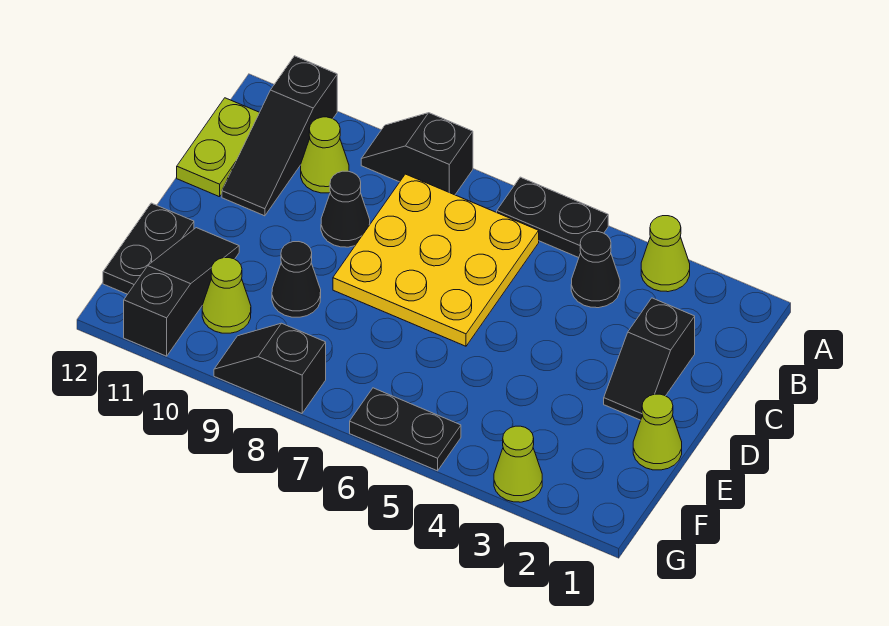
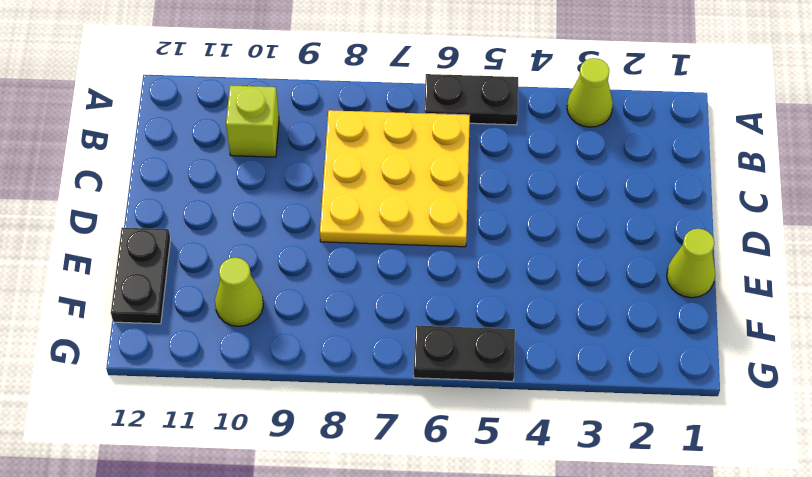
lime 1x1 brick [226,85,279,157] -> lime 1x1 cone [301,117,349,193]
none -> black 1x2 slope [361,113,473,195]
none -> black 1x3 slope [222,56,337,216]
none -> black 1x1 cone [571,232,620,308]

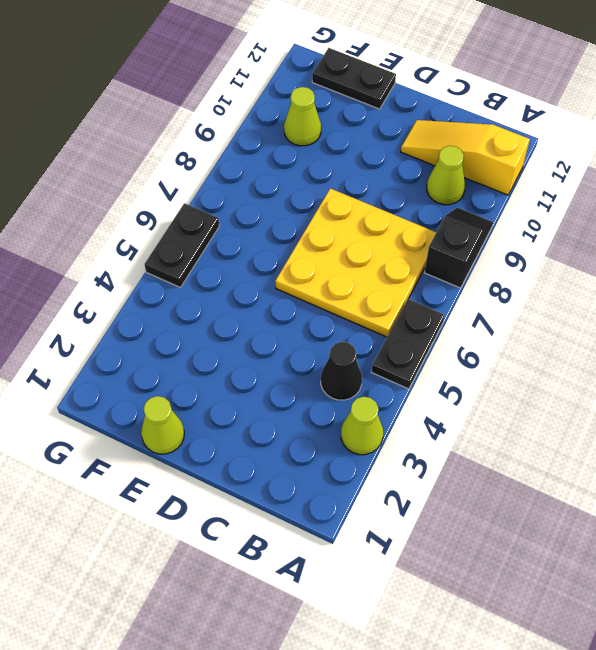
yellow 1x3 slope [401,120,530,195] -> black 1x3 slope [222,56,337,216]
none -> lime 1x2 plate [177,98,259,197]
none -> black 1x2 slope [604,298,695,420]
none -> black 1x1 cone [321,171,370,247]

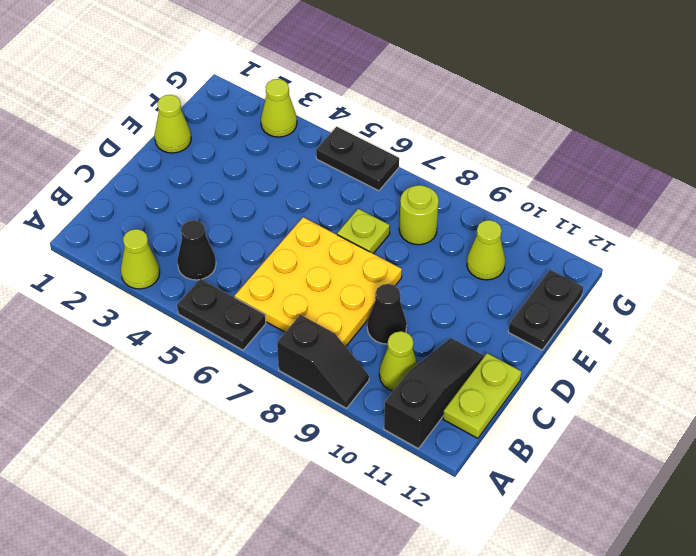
lime 1x1 plate [337,209,390,254] -> none
lime 1x1 round brick [399,185,439,245] -> none
none -> black 1x2 slope [604,298,695,420]
none -> black 1x1 cone [272,242,321,317]
none -> black 1x3 slope [124,228,239,356]

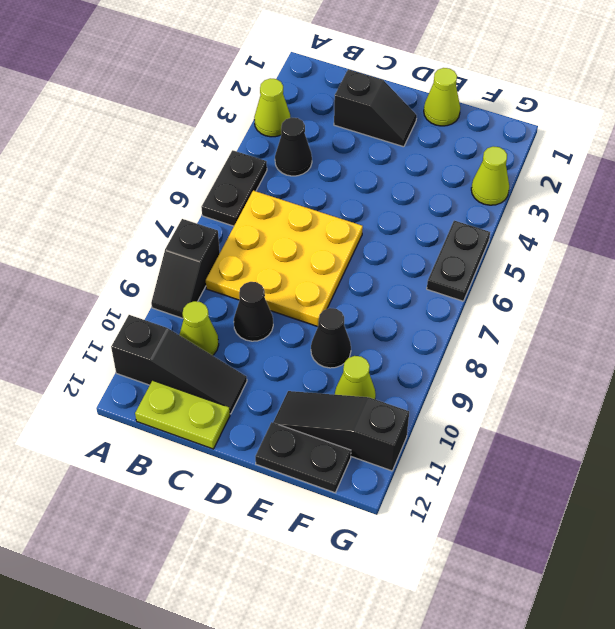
none -> black 1x2 slope [214,323,326,413]

